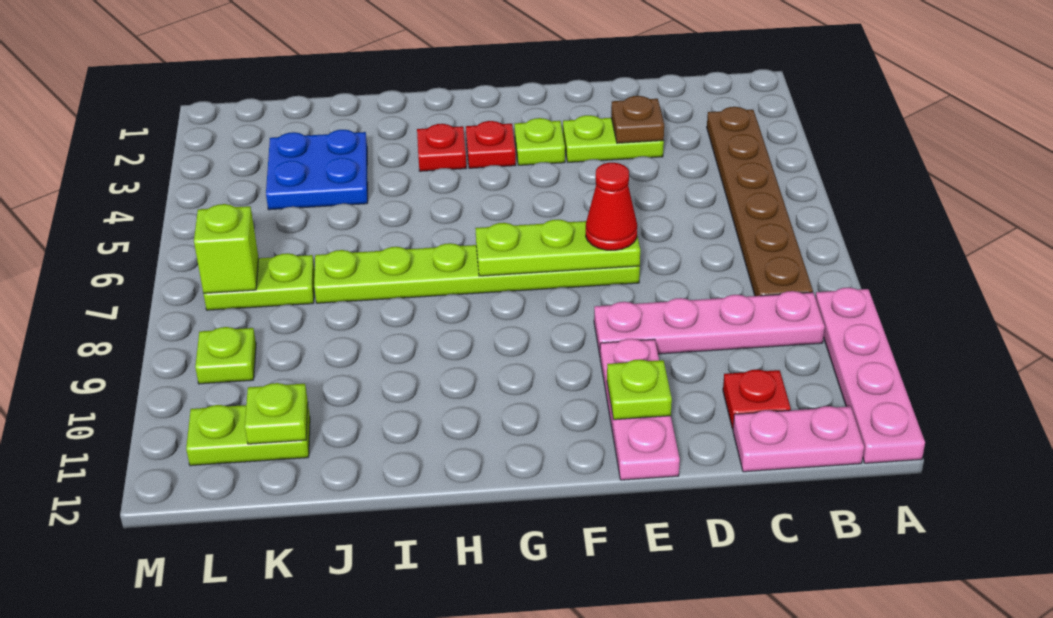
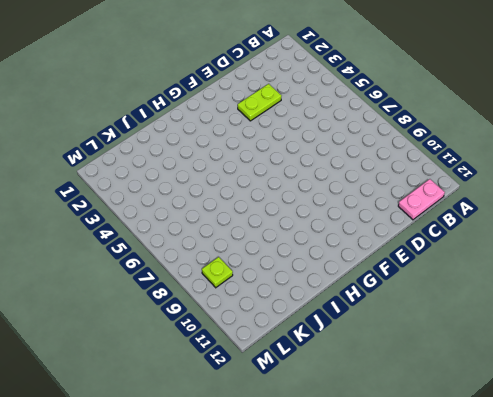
none -> pink 1x4 plate [815,287,925,463]
none -> brown 1x6 plate [707,107,813,296]
none -> pink 1x4 plate [594,291,825,355]

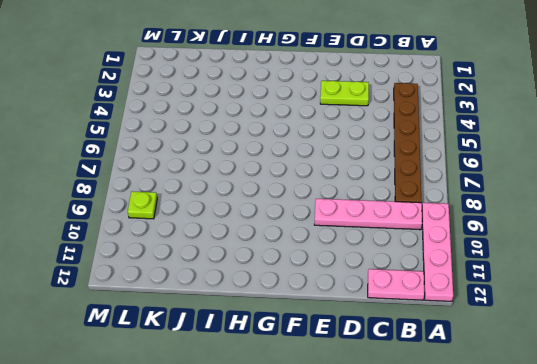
none -> red 1x1 plate [723,370,791,429]
none -> lime 1x6 plate [314,243,640,303]
none -> pink 1x3 plate [600,339,680,480]

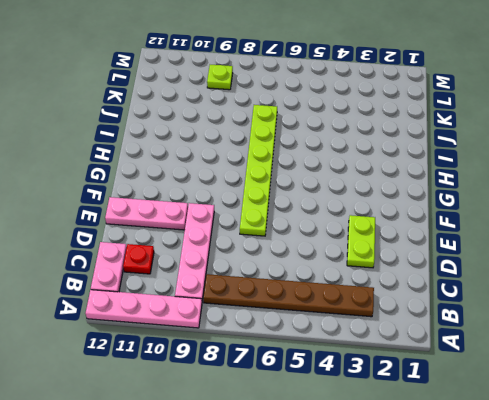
none -> lime 1x1 plate [514,118,565,165]
none -> red 1x1 plate [466,121,516,168]
none -> red 1x1 plate [417,124,466,171]

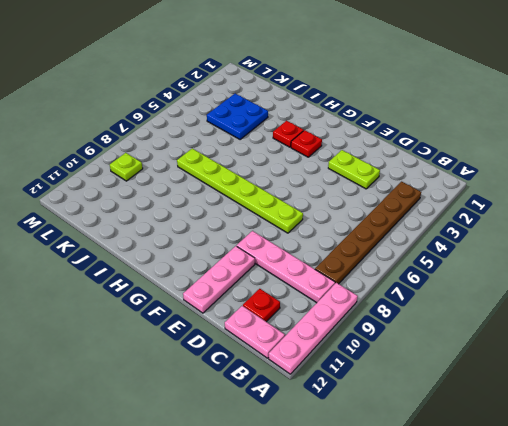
none -> lime 1x1 plate [514,118,565,165]
none -> lime 1x2 plate [203,253,315,310]
none -> lime 1x2 plate [186,405,310,466]

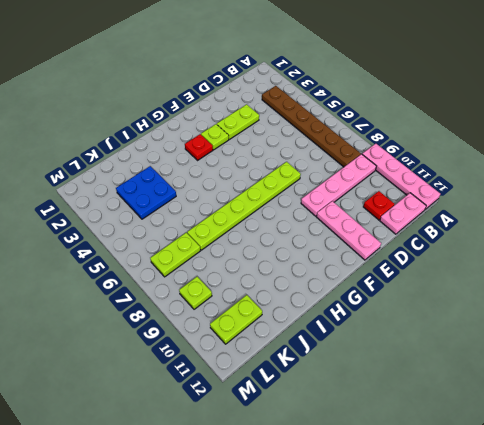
none -> red 1x1 plate [417,124,466,171]
none -> brown 1x1 plate [611,96,664,143]
none -> lime 1x3 plate [475,219,640,276]

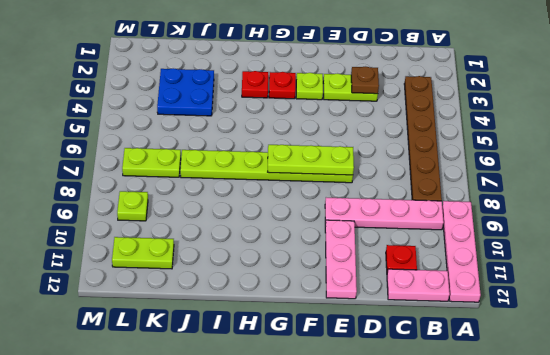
none -> lime 1x1 plate [607,359,672,420]
none -> lime 1x1 plate [245,383,308,444]
none -> lime 1x1 brick [194,204,259,293]

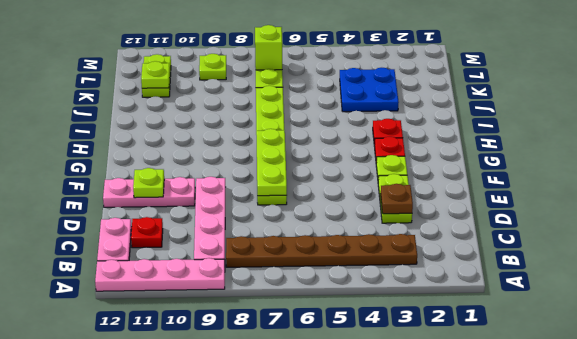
none -> red 1x1 cone [586,163,637,250]

